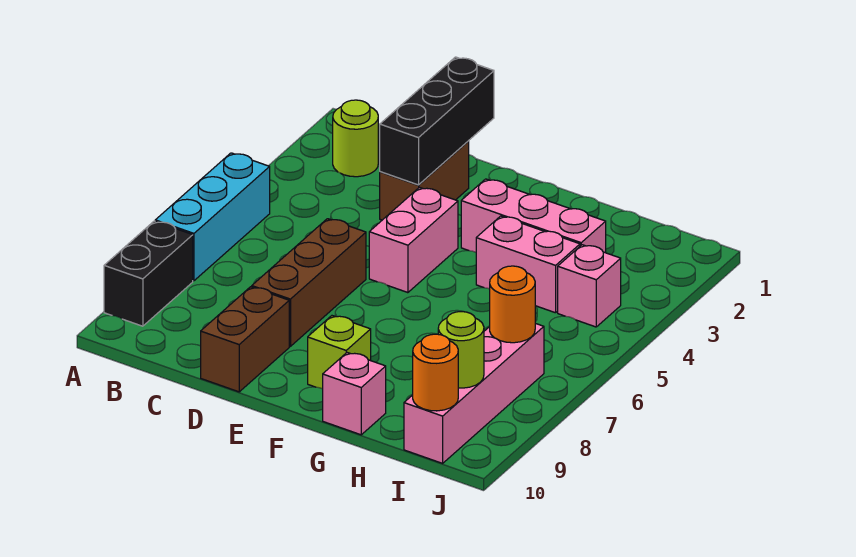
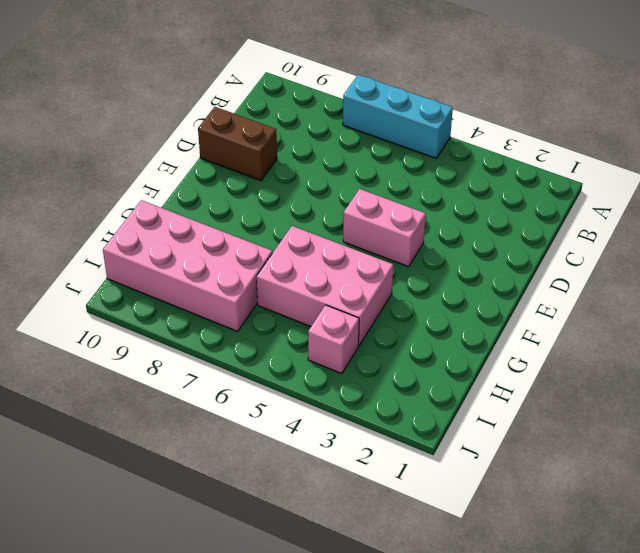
pink 2x3 brick [257,226,393,345] -> pink 1x2 brick [476,216,580,313]
pink 2x4 brick [103,200,272,332] -> pink 1x4 brick [404,323,544,463]
none -> black 1x2 brick [104,221,193,326]
none -> lime 1x1 round brick [333,100,378,177]
none -> brown 1x2 brick [380,141,469,220]

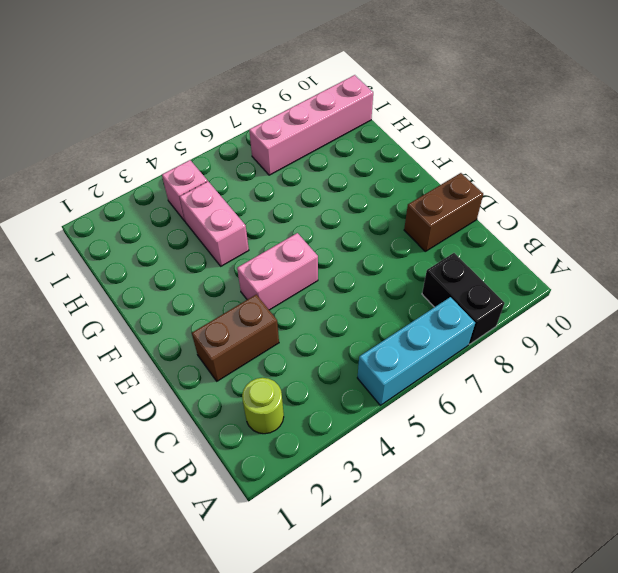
black 1x2 brick [422,253,505,344] -> black 1x2 brick turned to [104,221,193,326]
none -> brown 1x3 brick [252,219,366,346]
none -> pink 1x3 brick [461,179,606,253]
none -> lime 1x1 brick [308,316,371,389]

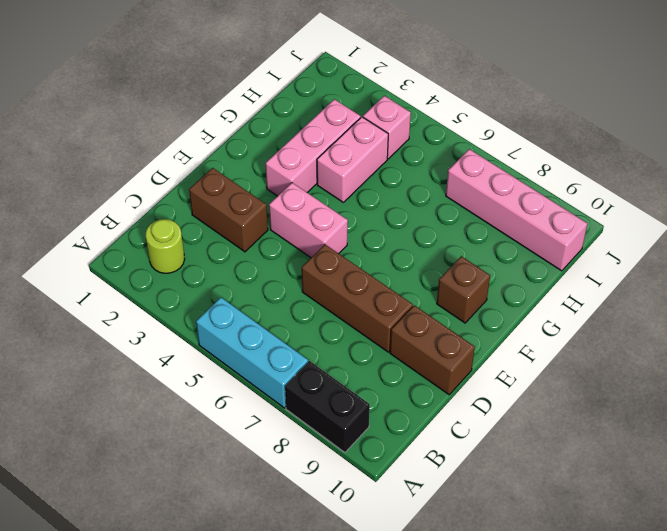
brown 1x1 brick [437,256,490,323] -> lime 1x1 brick [308,316,371,389]
none -> pink 1x1 brick [323,353,386,435]
none -> black 1x3 brick [380,57,494,185]
none -> orange 1x1 round brick [490,266,535,343]

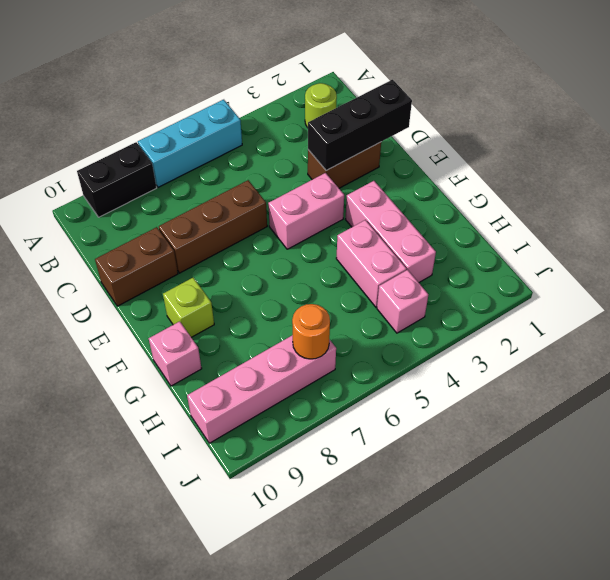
none -> lime 1x1 round brick [438,312,484,388]
none -> orange 1x1 round brick [413,334,458,411]

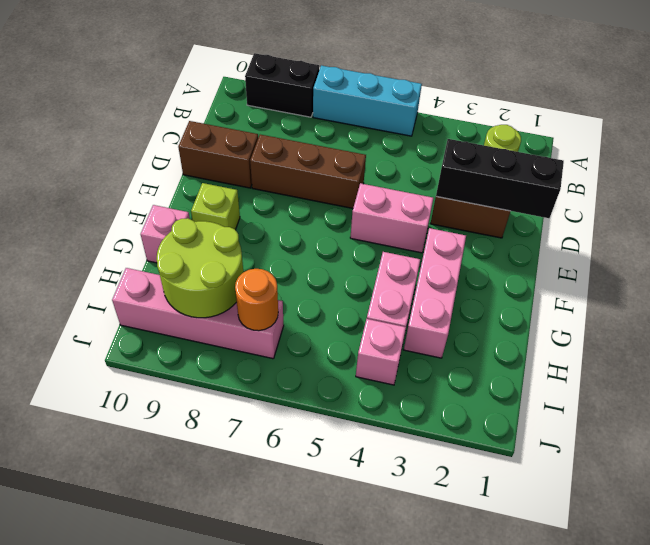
lime 2x2 round brick [157,218,243,318] -> lime 1x1 round brick [438,312,484,388]
none -> orange 1x1 round brick [413,334,458,411]

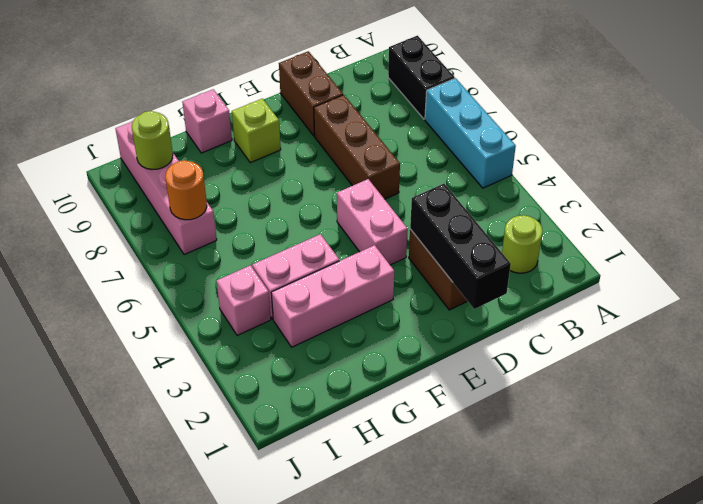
none -> orange 1x1 round brick [413,334,458,411]

